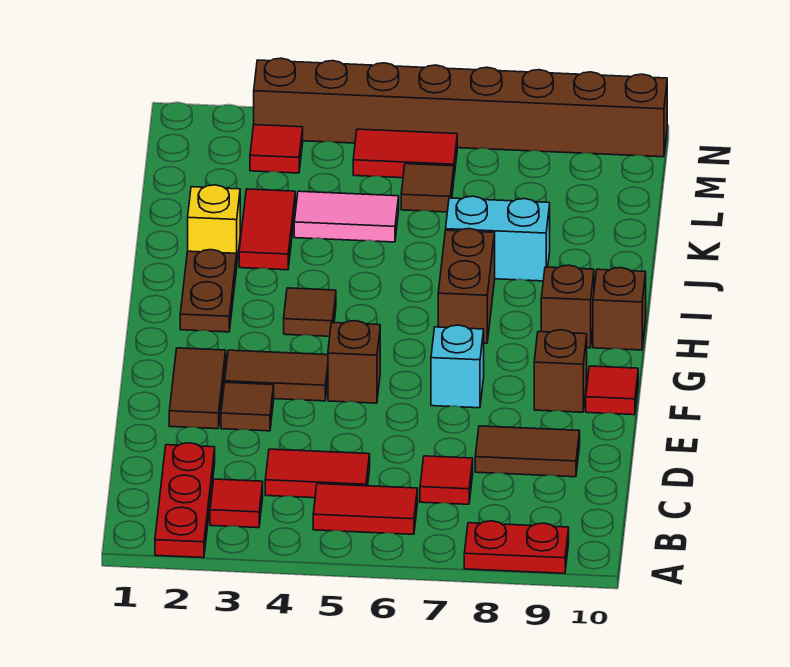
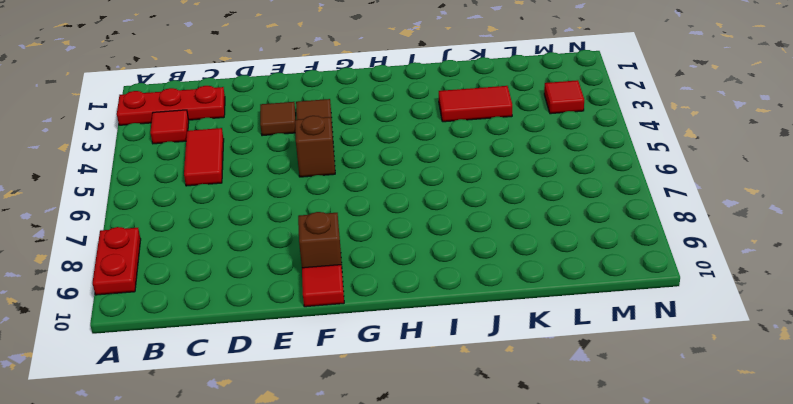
none -> red 1x2 tile [313,484,418,534]
none -> red 1x1 tile [420,456,473,504]
none -> brown 1x2 tile [475,426,580,477]

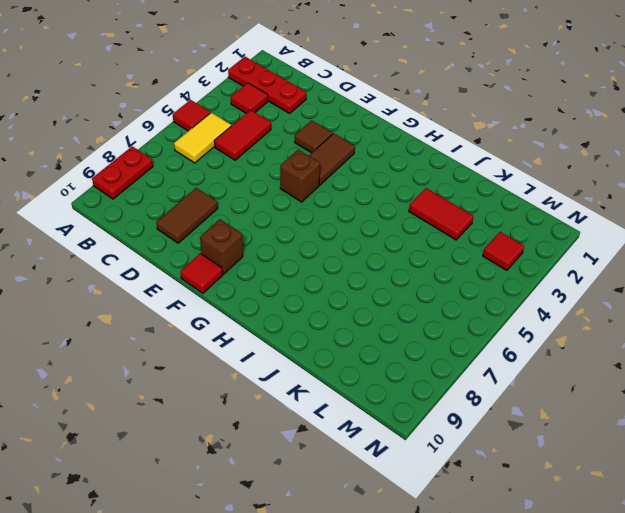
red 1x1 tile [173,100,210,131] -> red 1x1 tile moved to [420,456,473,504]
yellow 1x2 tile [174,112,231,163] -> red 1x2 tile [313,484,418,534]
none -> brown 1x2 tile [169,348,226,429]
none -> cyan 1x1 brick [431,325,484,408]
none -> brown 1x2 plate [180,250,237,332]

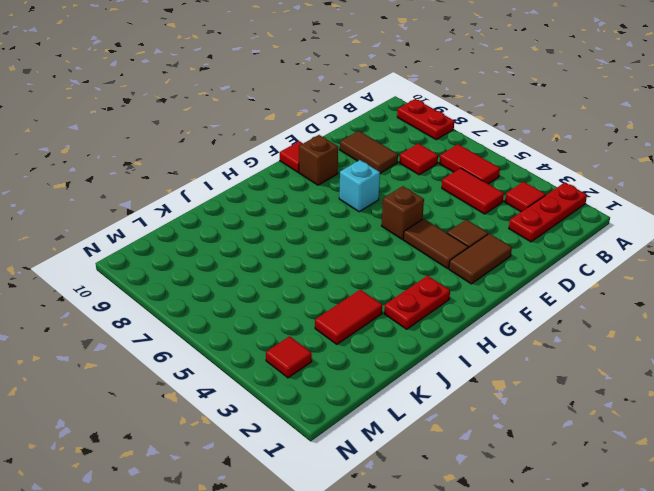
red 1x2 plate [384,276,450,329] -> brown 1x2 plate [180,250,237,332]
none -> brown 1x1 tile [284,288,336,336]
none -> brown 1x2 brick [438,229,495,343]
none -> brown 1x1 brick [541,265,594,348]

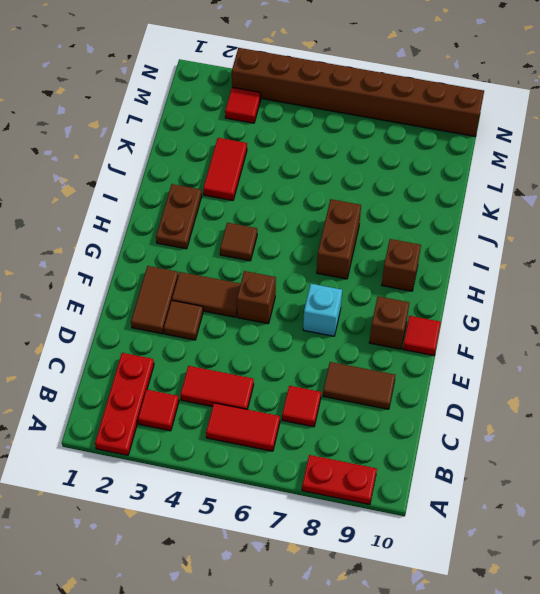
none -> brown 1x1 brick [593,268,646,350]
none -> yellow 1x1 brick [188,185,240,261]
none -> cyan 1x2 brick [446,196,550,281]

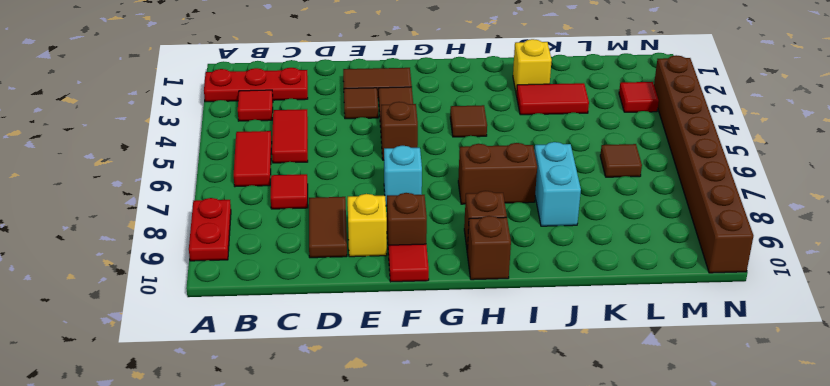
yellow 1x1 brick [348,194,387,257] -> none
none -> brown 1x2 plate [180,250,237,332]
none -> pink 1x2 tile [294,191,399,242]
none -> red 1x2 tile [353,129,457,178]

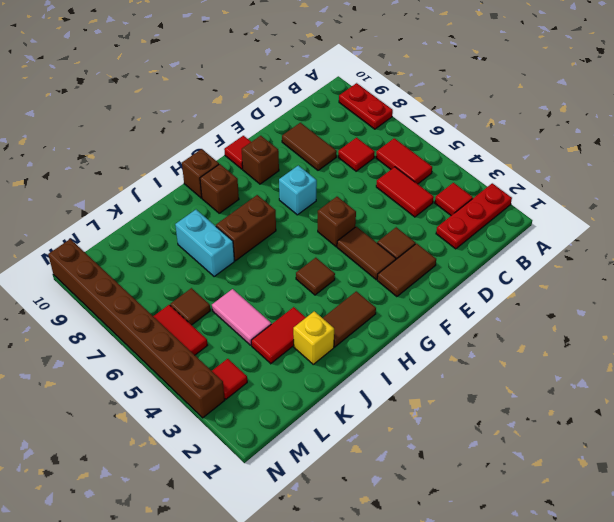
brown 1x2 tile [323,291,376,347] -> brown 1x2 plate [180,250,237,332]

